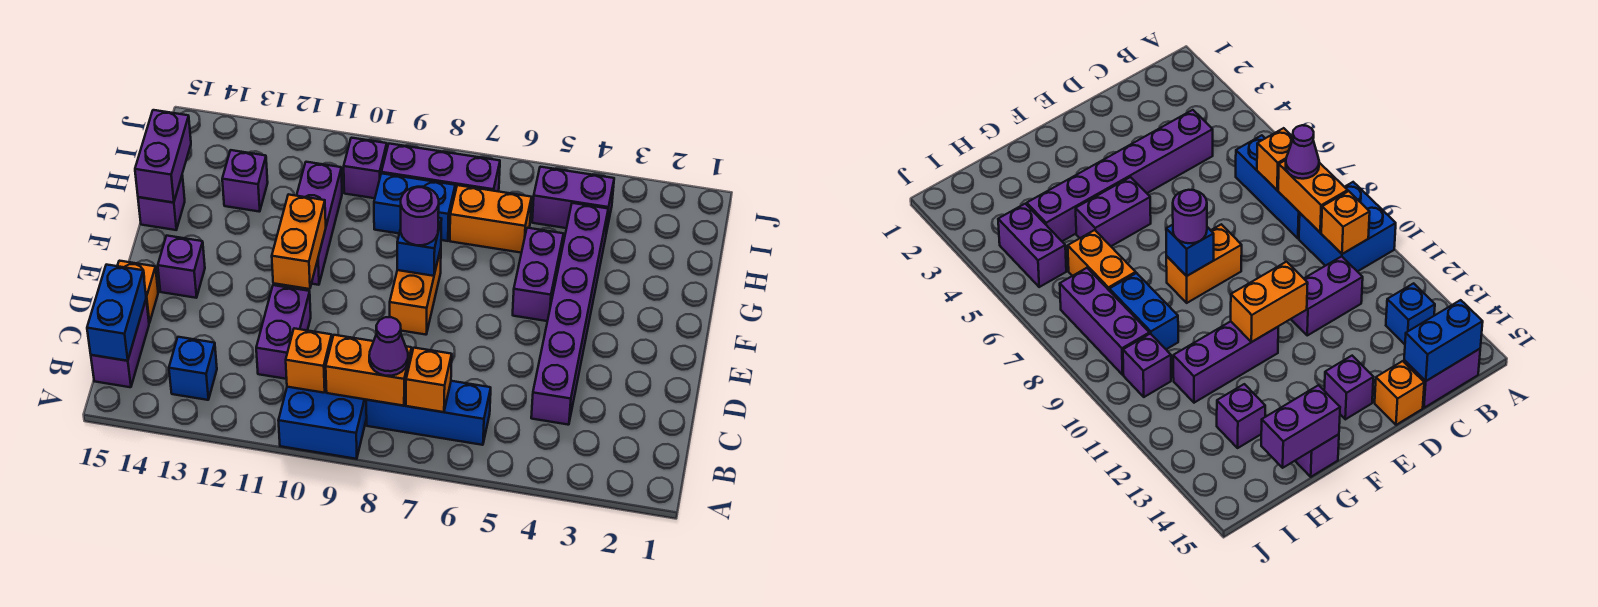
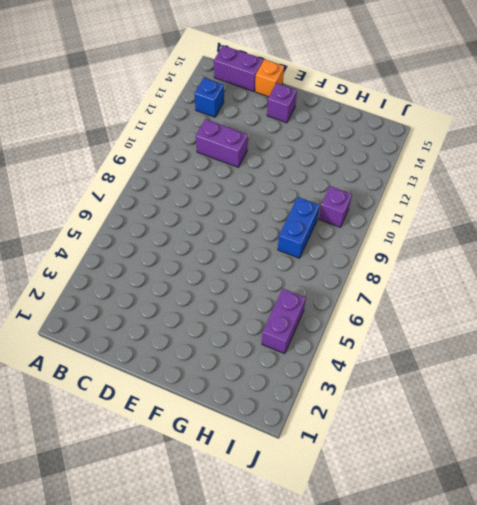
none -> blue 2x2 brick [278,387,367,459]
none -> blue 1x3 brick [366,381,491,445]
none -> purple 1x6 brick [531,203,608,425]

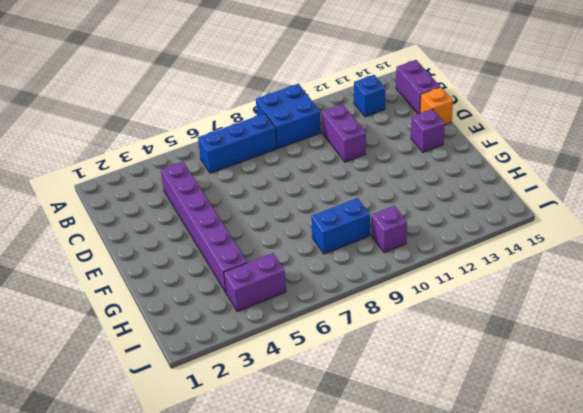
none -> orange 1x2 brick [390,248,441,335]
none -> purple 1x2 brick [513,228,564,321]
none -> purple 1x3 brick [297,162,342,285]

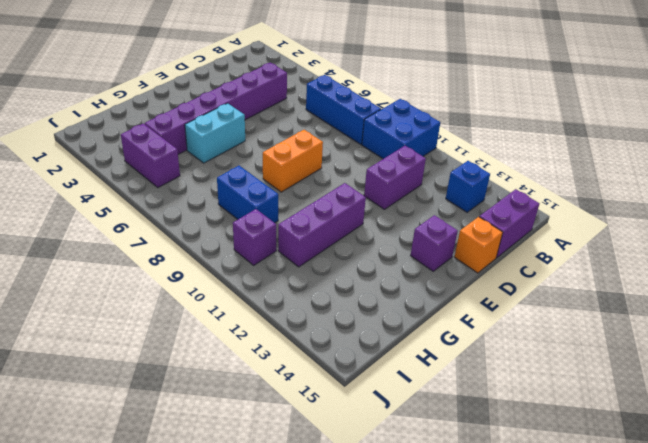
cyan 1x2 brick [185,103,245,163] -> purple 1x2 brick [513,228,564,321]
none -> purple 1x1 brick [138,175,185,230]
none -> orange 1x2 brick [450,185,532,253]
none -> purple 1x1 brick [222,150,268,212]

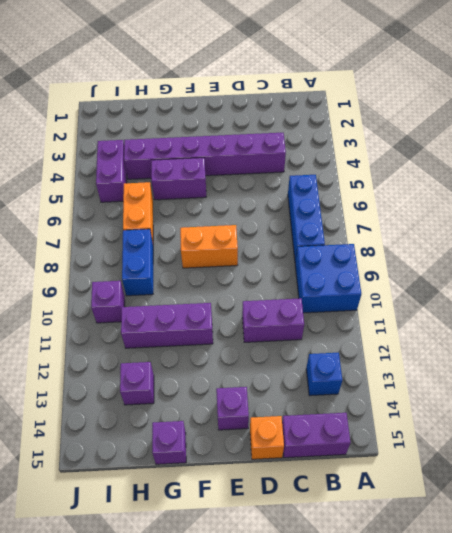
none -> purple 1x3 brick [381,144,500,192]
none -> orange 1x1 brick [406,348,452,412]
none -> orange 1x2 brick [326,335,412,406]

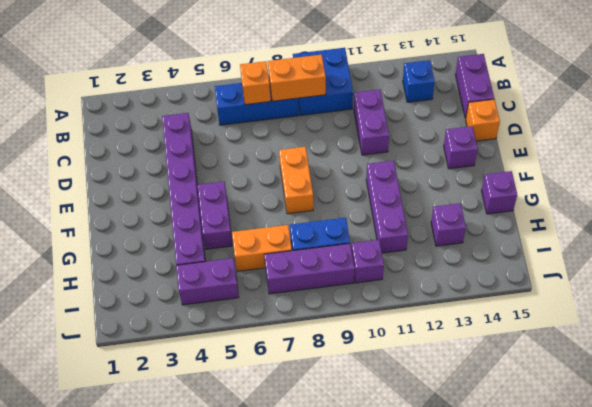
none -> orange 1x1 brick [286,328,332,393]
none -> blue 1x2 brick [87,265,146,361]
none -> orange 1x2 brick [272,194,326,289]

